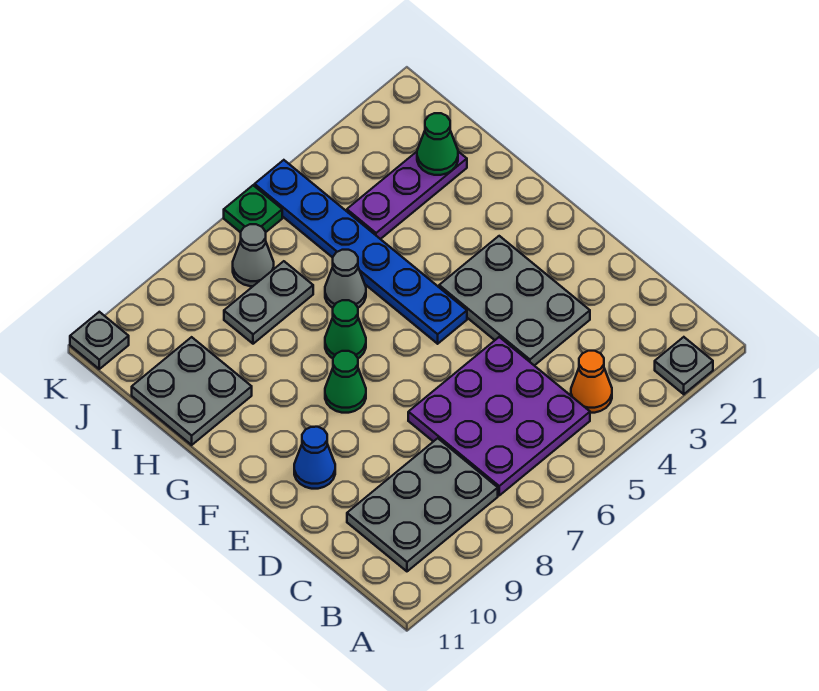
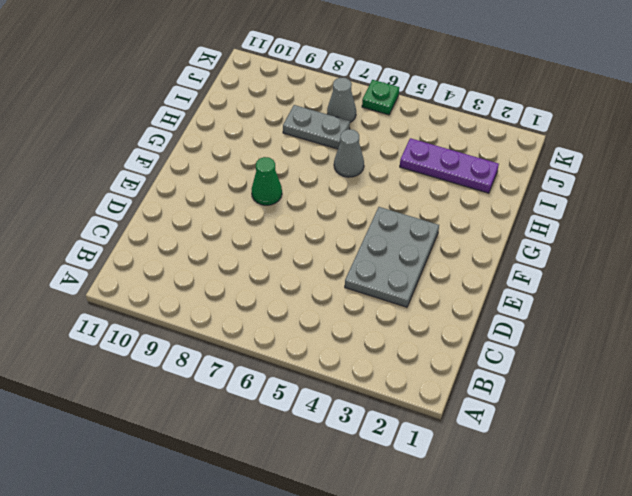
none -> grey 1x1 plate [655,337,713,394]
none -> orange 1x1 cone [571,351,612,413]
none -> purple 3x3 plate [408,337,590,495]

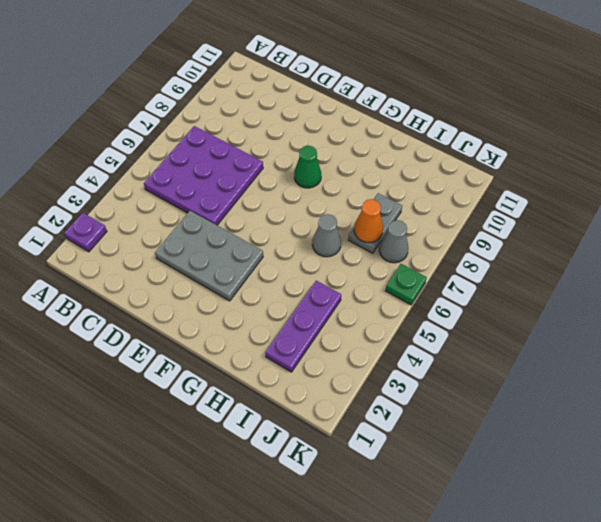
purple 1x1 plate [64,213,107,252] -> grey 1x1 plate [655,337,713,394]
orange 1x1 cone [354,199,383,243] -> orange 1x1 cone moved to [571,351,612,413]
none -> grey 2x3 plate [347,438,498,571]
none -> blue 1x1 cone [294,427,335,489]
none -> blue 1x6 plate [255,160,467,344]

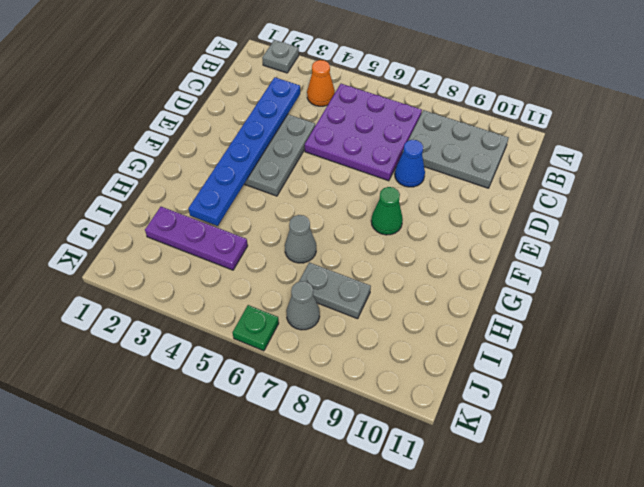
blue 1x6 plate [188,77,300,226] -> blue 1x6 plate moved to [255,160,467,344]
blue 1x1 cone [395,140,425,187] -> blue 1x1 cone moved to [294,427,335,489]
none -> green 1x1 cone [325,300,366,358]
none -> grey 2x2 plate [132,337,252,445]
none -> grey 1x1 plate [70,312,129,369]

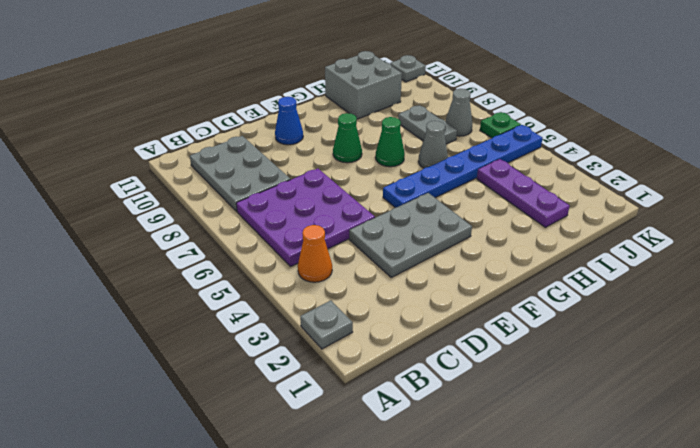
grey 2x2 brick [325,51,402,119] -> grey 2x2 plate [132,337,252,445]
none -> green 1x1 cone [417,113,458,175]

